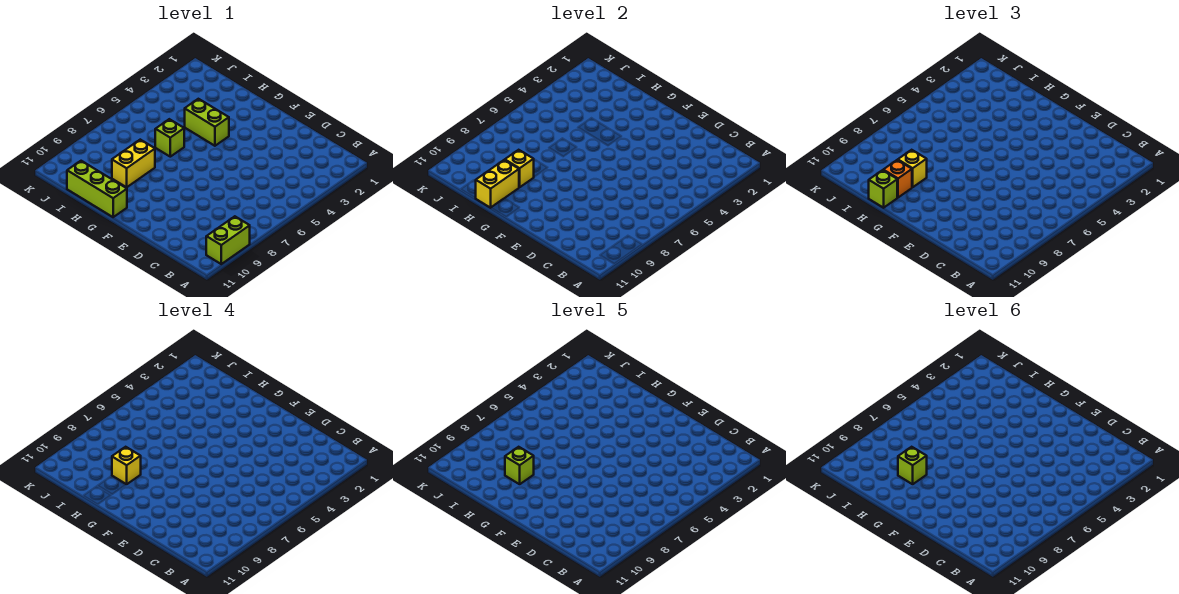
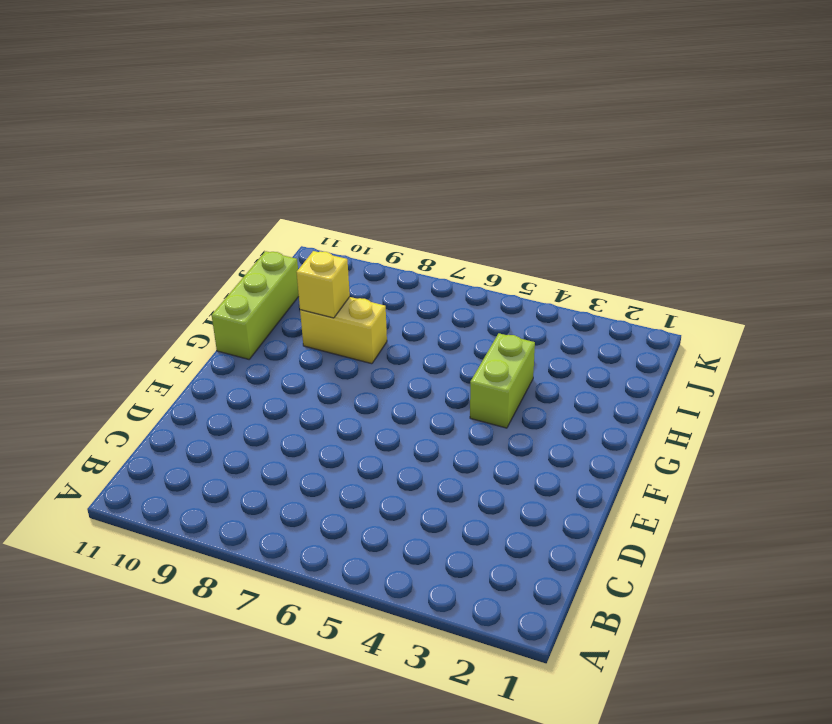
none -> lime 1x2 brick [206,216,250,264]
none -> lime 1x1 brick [155,119,184,157]
none -> yellow 1x2 brick [476,160,519,208]

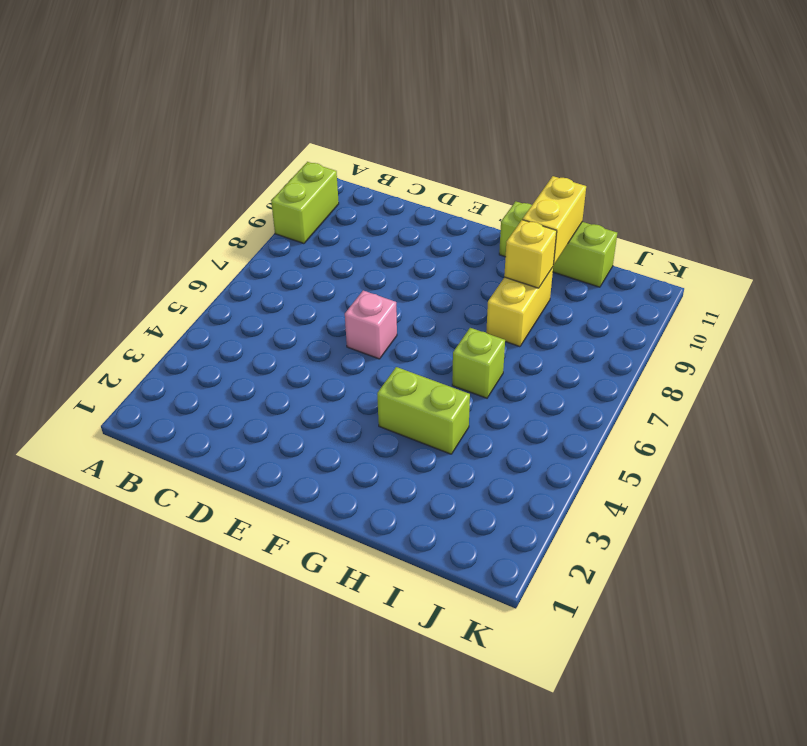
pink 1x1 brick [345,291,397,359] -> none
none -> yellow 1x1 brick [898,150,927,187]
none -> orange 1x1 brick [883,160,912,198]
none -> lime 1x1 brick [869,170,898,208]

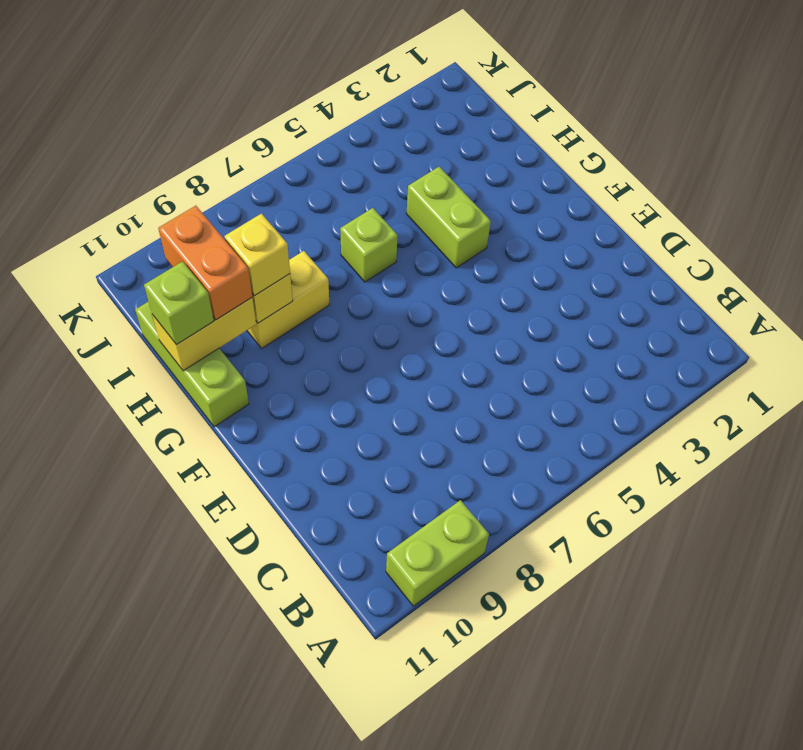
orange 1x2 brick [158,206,252,320] -> orange 1x1 brick [883,160,912,198]
none -> yellow 1x1 brick [112,447,141,484]
none -> lime 1x1 brick [505,447,534,484]
none -> lime 1x1 brick [898,447,927,484]

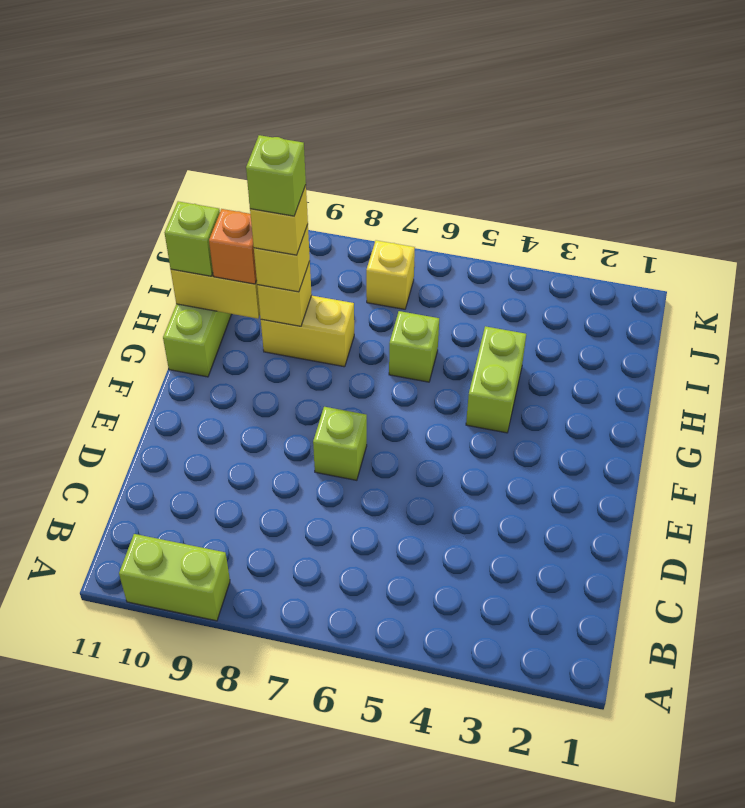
lime 1x1 brick [313,407,367,480] -> lime 1x1 brick moved to [898,447,927,484]
yellow 1x1 brick [366,240,415,309] -> none

